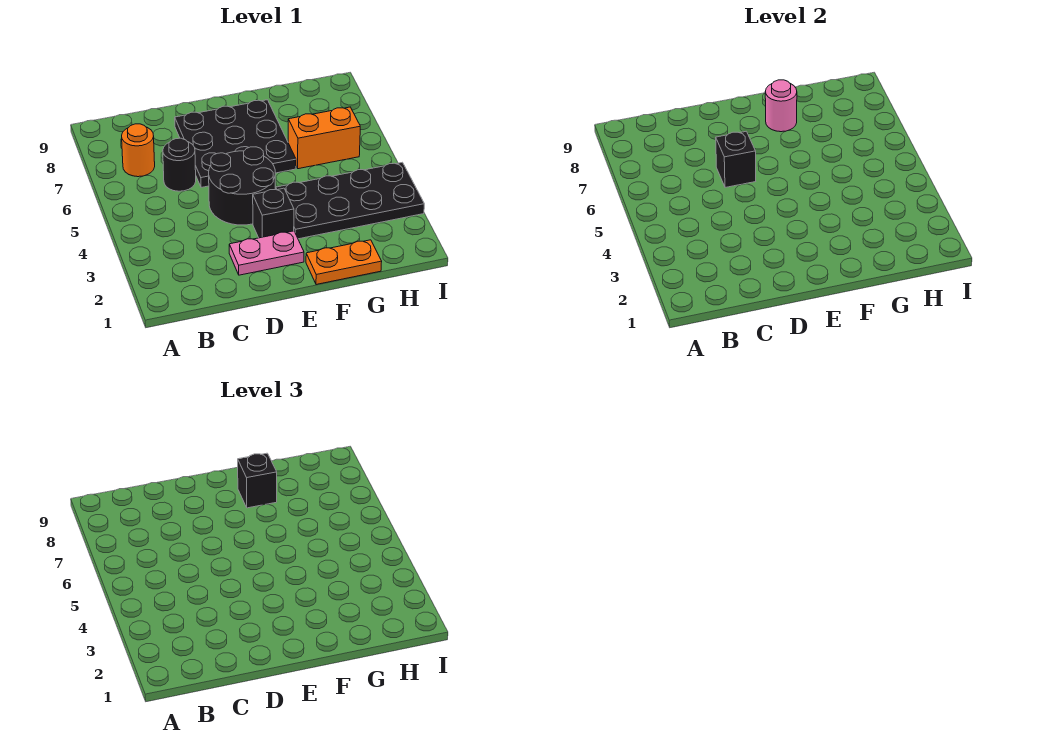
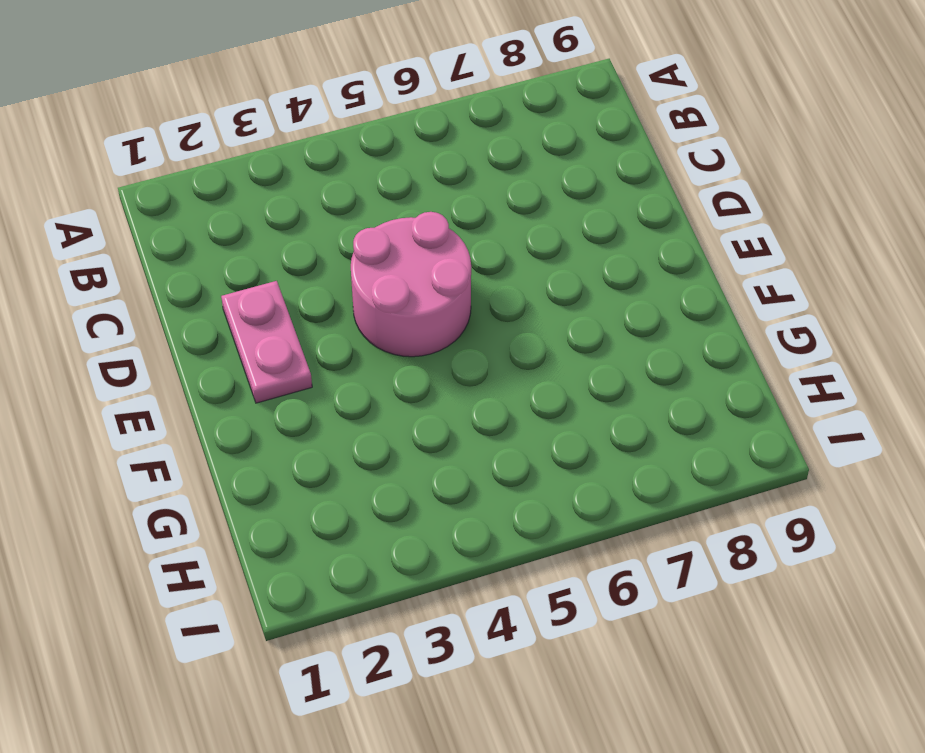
pink 2x2 round brick [351,212,471,357] -> black 2x2 round brick [209,147,275,225]
none -> orange 1x1 round brick [122,124,155,177]
none -> black 1x1 round brick [163,138,196,191]
none -> black 3x3 plate [175,100,296,187]

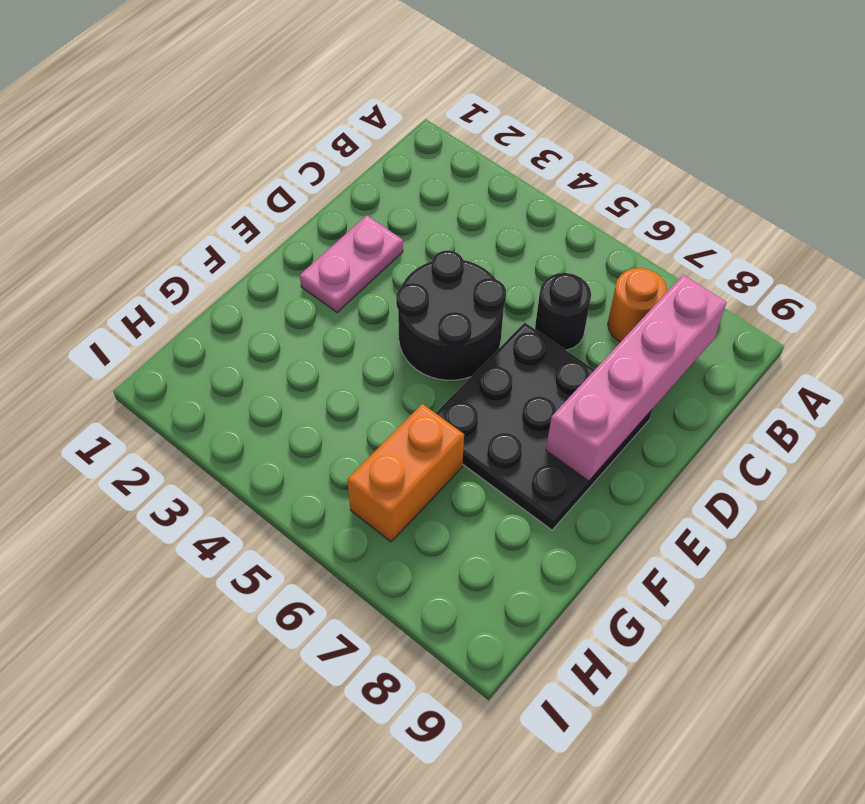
pink 1x4 brick [546,275,727,481] -> none
none -> black 1x1 brick [253,188,294,238]
none -> orange 1x2 plate [306,240,382,285]
none -> black 2x4 plate [276,162,424,239]

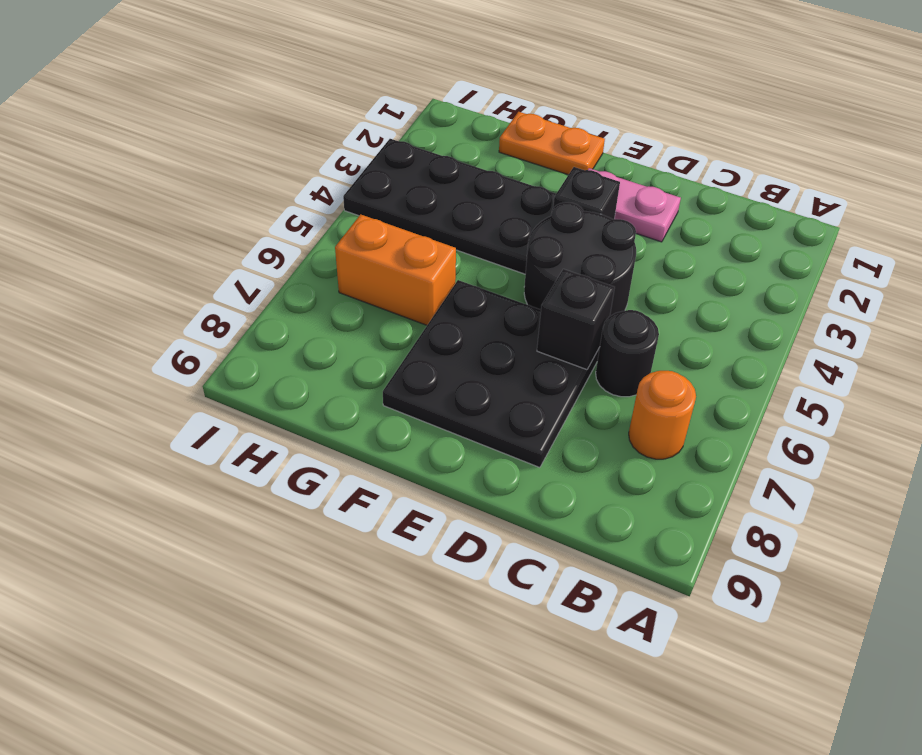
none -> pink 1x1 round brick [765,80,797,132]
none -> black 1x1 brick [238,453,277,508]

